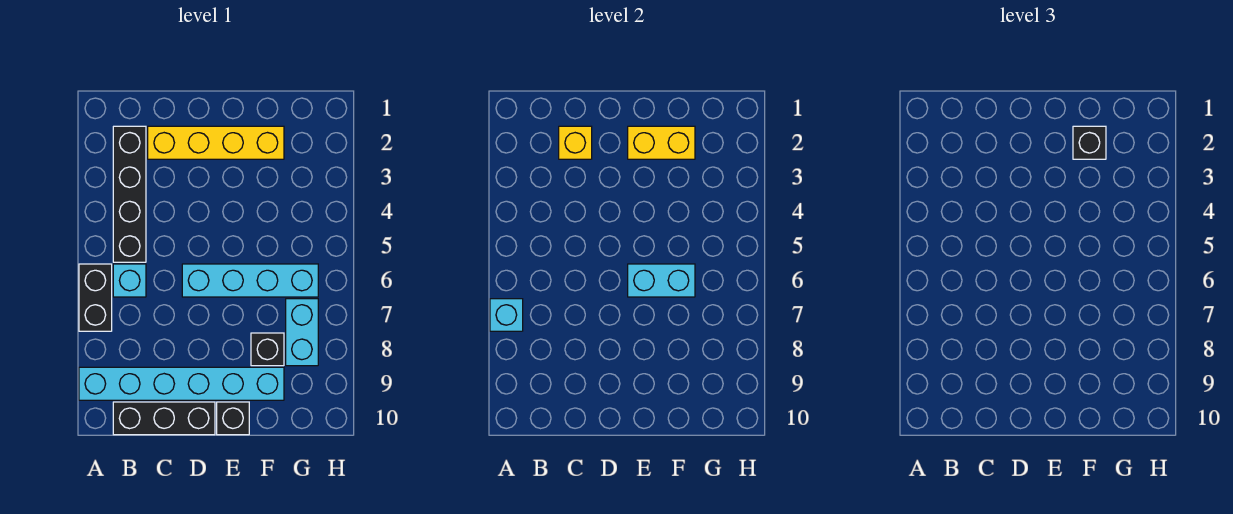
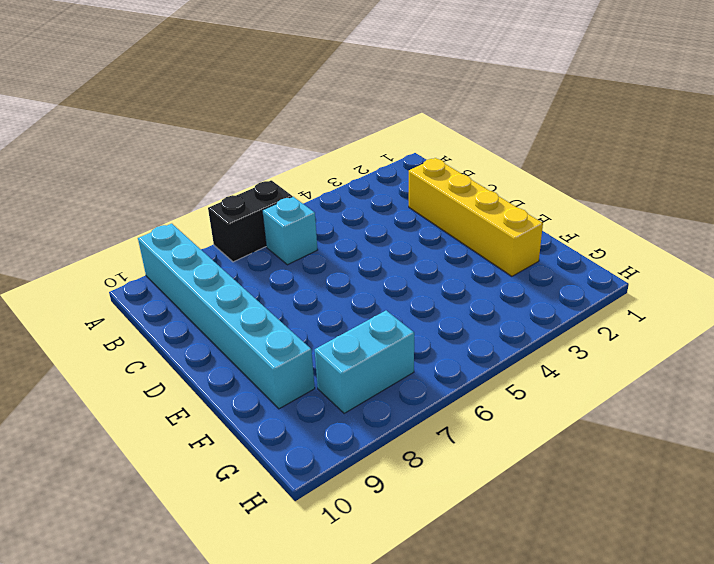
none -> black 1x4 brick [113,126,146,262]
none -> black 1x3 brick [113,402,215,435]
none -> cyan 1x4 brick [182,264,318,297]

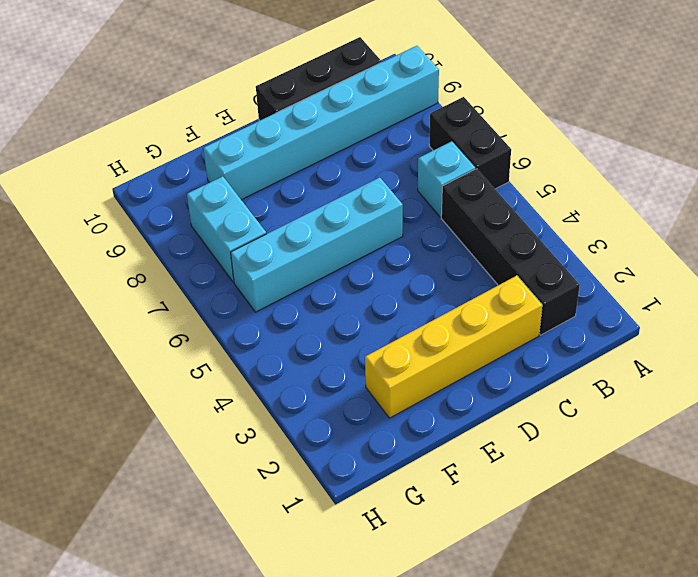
none -> black 1x1 brick [217,402,249,435]
none -> black 1x1 brick [251,333,284,366]
none -> cyan 1x1 brick [490,299,523,331]

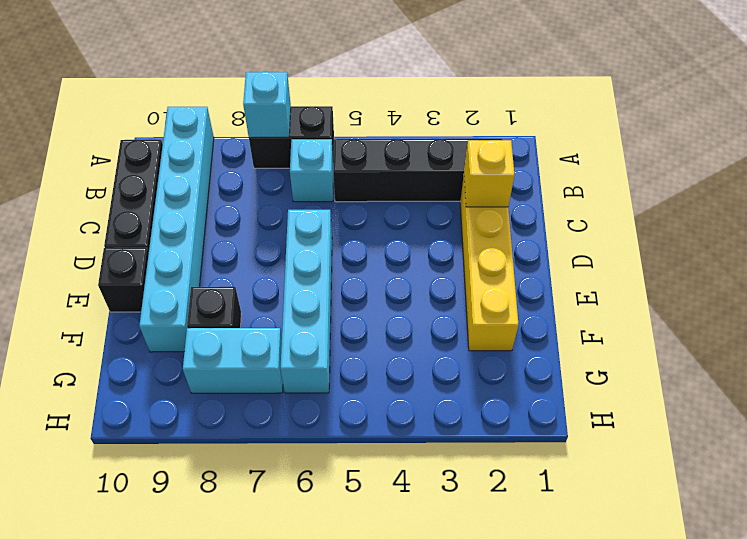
none -> yellow 1x2 brick [628,126,695,159]
none -> cyan 1x2 brick [628,264,695,297]
none -> black 1x1 brick [1073,126,1106,159]

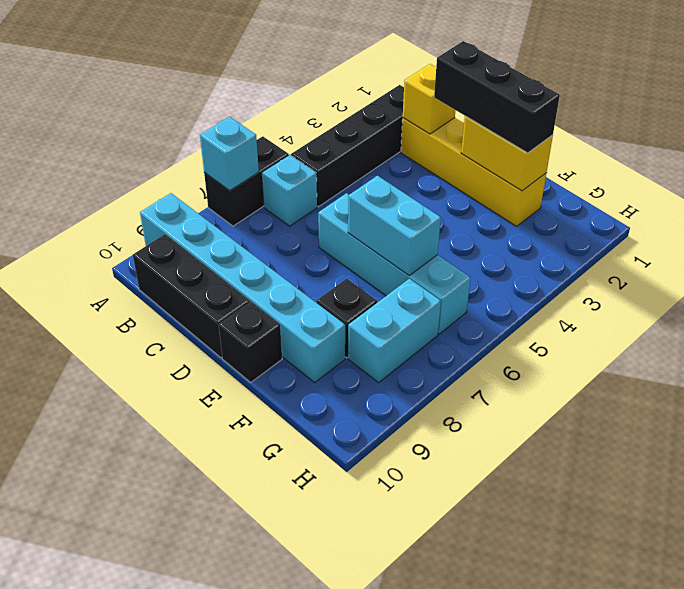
black 1x3 brick [434,41,560,153] -> black 1x1 brick [1073,126,1106,159]

